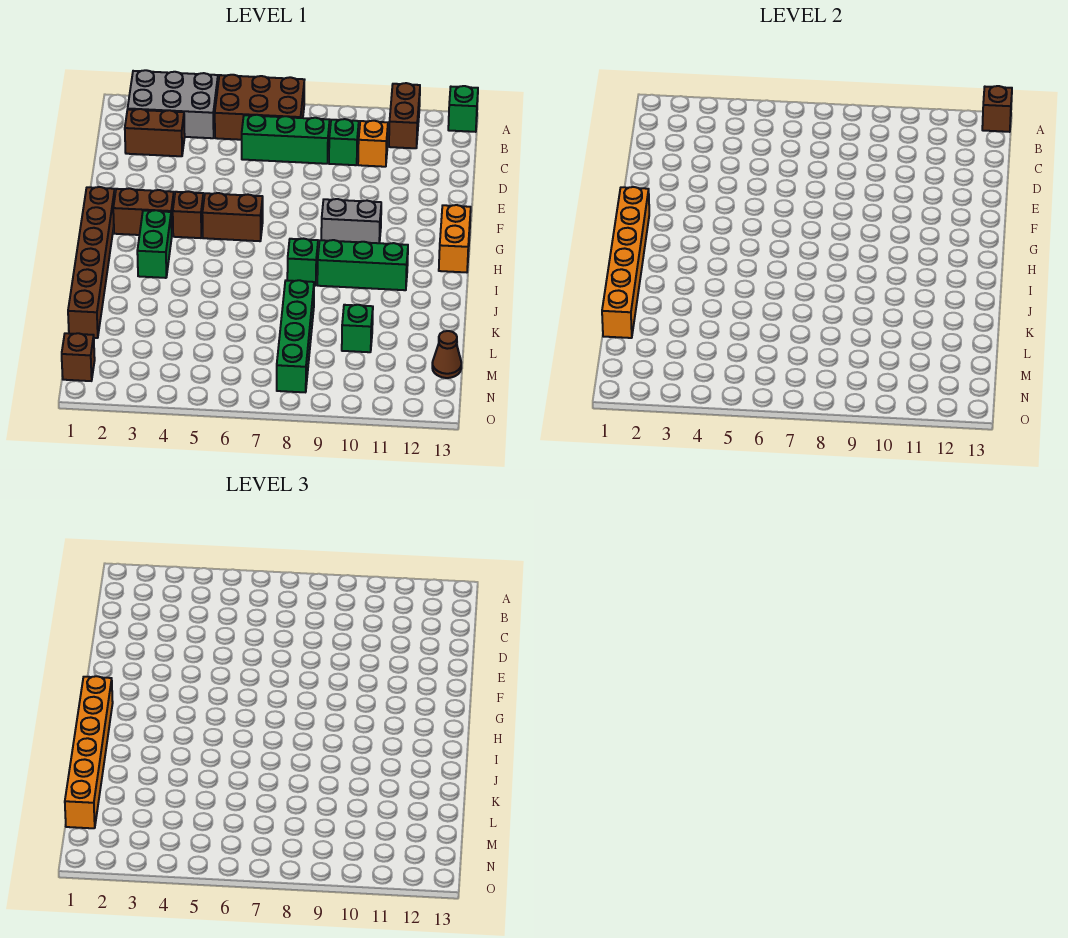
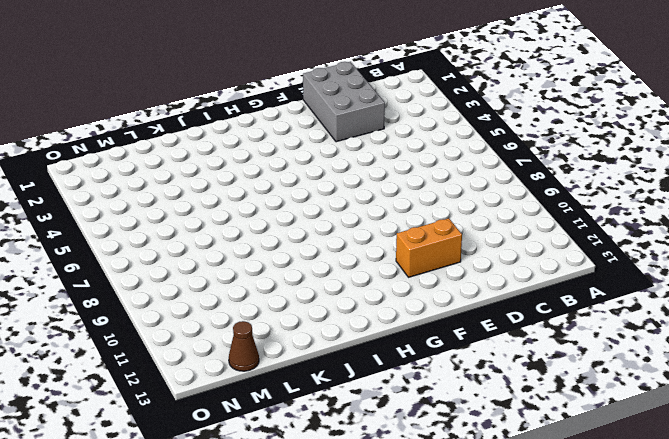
grey 2x3 brick [303,62,385,142] -> grey 2x3 brick moved to [128,70,218,138]
orange 1x2 brick [396,218,462,277] -> orange 1x2 brick moved to [439,205,471,272]
none -> brown 2x3 brick [215,75,304,140]
none -> brown 1x2 brick [389,83,420,148]
none -> green 1x1 brick [448,86,478,132]

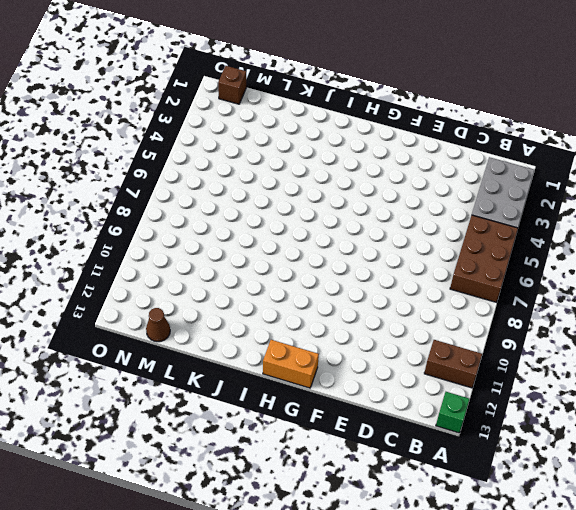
none -> brown 1x2 brick [125,109,185,156]
none -> green 1x3 brick [242,115,330,164]
none -> green 1x1 brick [329,119,359,165]

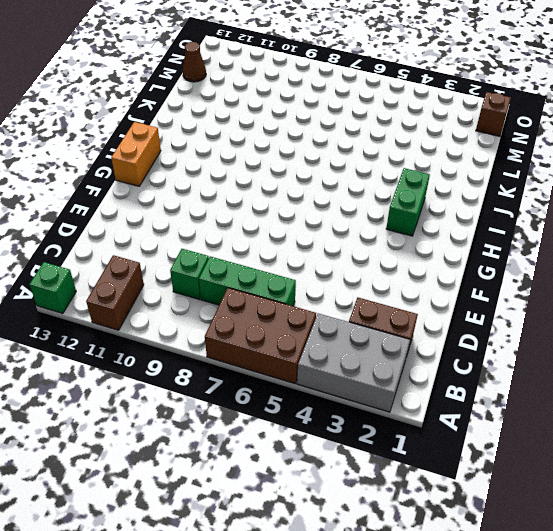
none -> orange 1x1 brick [358,121,388,167]
none -> brown 1x6 brick [68,187,115,338]
none -> brown 1x2 brick [113,188,174,235]

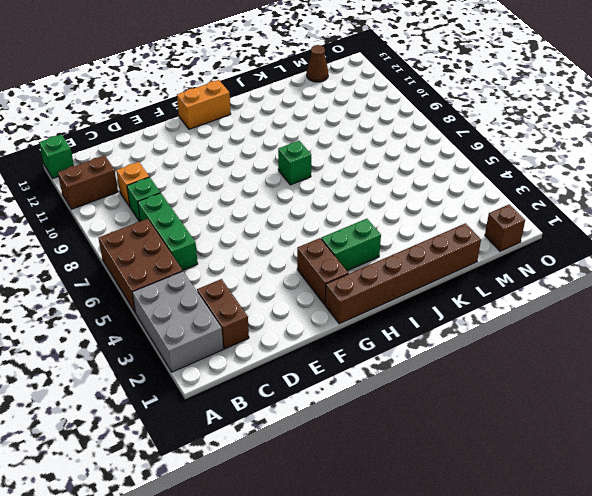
none -> brown 1x1 brick [173,191,204,238]
none -> brown 1x2 brick [202,193,263,241]
none -> grey 1x2 brick [321,199,381,243]

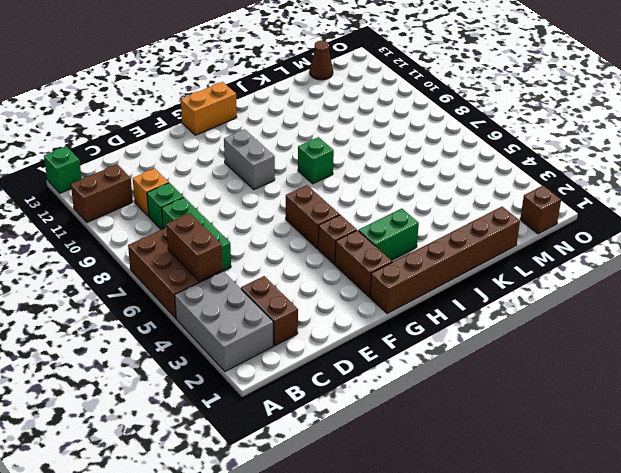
brown 1x2 brick [166,213,222,281] -> none
none -> green 1x3 brick [317,240,408,290]
none -> green 1x4 brick [277,280,314,392]
none -> green 1x1 brick [342,305,373,352]

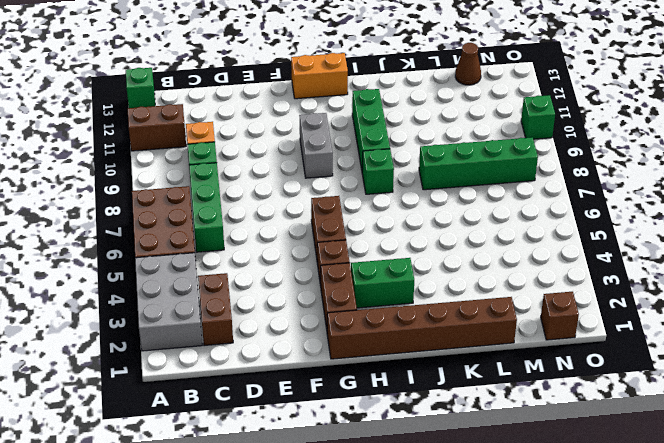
green 1x1 brick [521,95,555,139] -> green 1x1 brick moved to [342,305,373,352]
none -> brown 1x1 brick [982,86,1012,132]
none -> orange 1x6 brick [602,187,649,338]
none -> orange 1x6 brick [65,676,113,828]

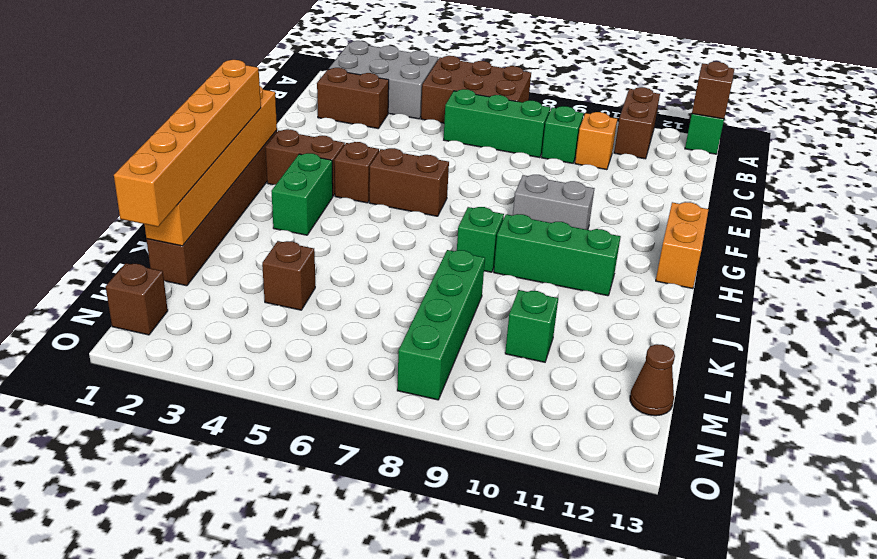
brown 1x1 brick [262,241,315,310] -> none

